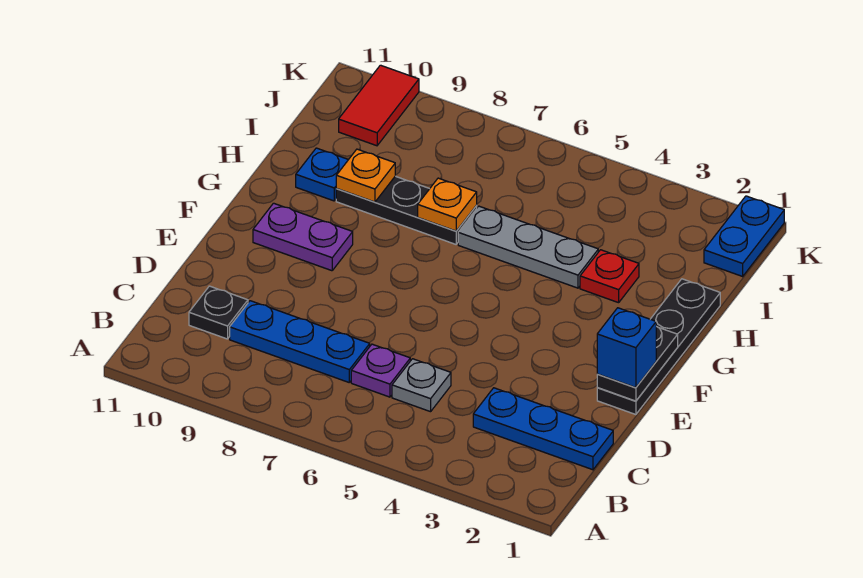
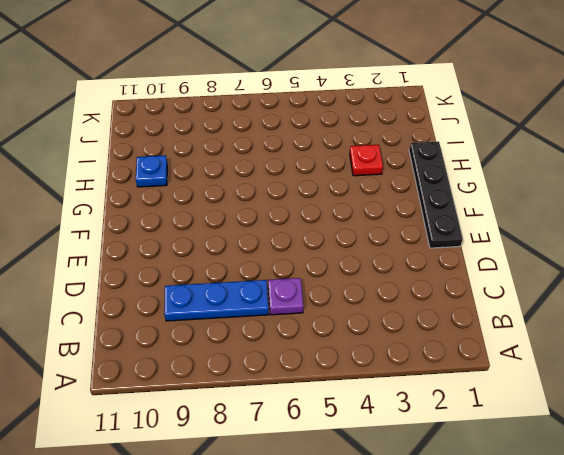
none -> blue 1x3 plate [473,388,613,470]
none -> grey 1x1 plate [392,359,451,412]
none -> black 1x1 plate [189,286,248,339]

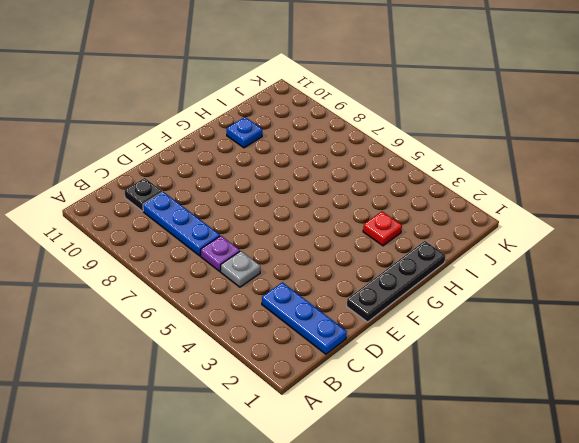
none -> purple 1x2 plate [253,203,353,271]
none -> grey 1x3 plate [458,206,598,288]
none -> black 1x3 plate [336,176,477,244]

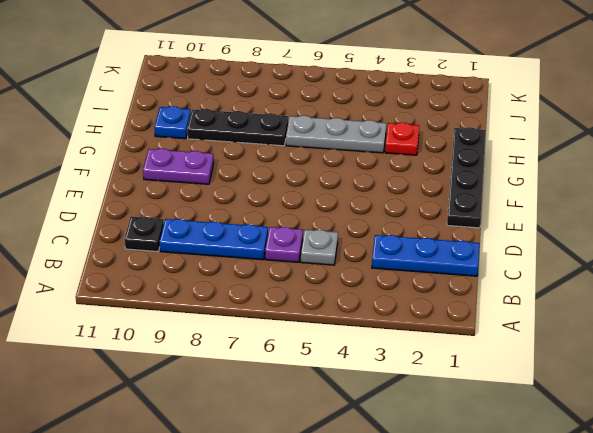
none -> blue 1x2 plate [704,196,784,276]
none -> red 1x2 tile [339,65,419,146]
none -> black 1x2 plate [597,326,678,401]

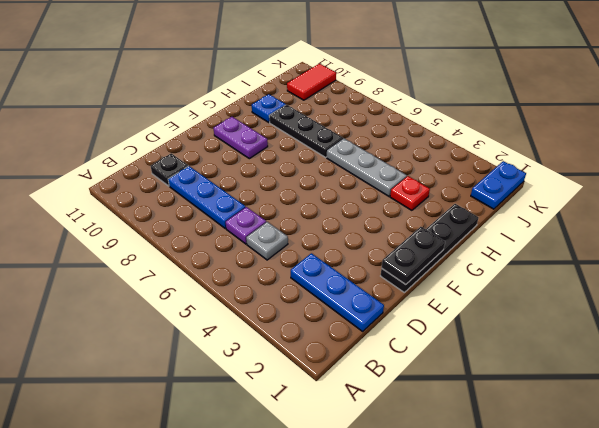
none -> orange 1x1 plate [418,178,477,231]
none -> orange 1x1 plate [336,149,395,202]
none -> blue 1x1 brick [597,308,656,388]

